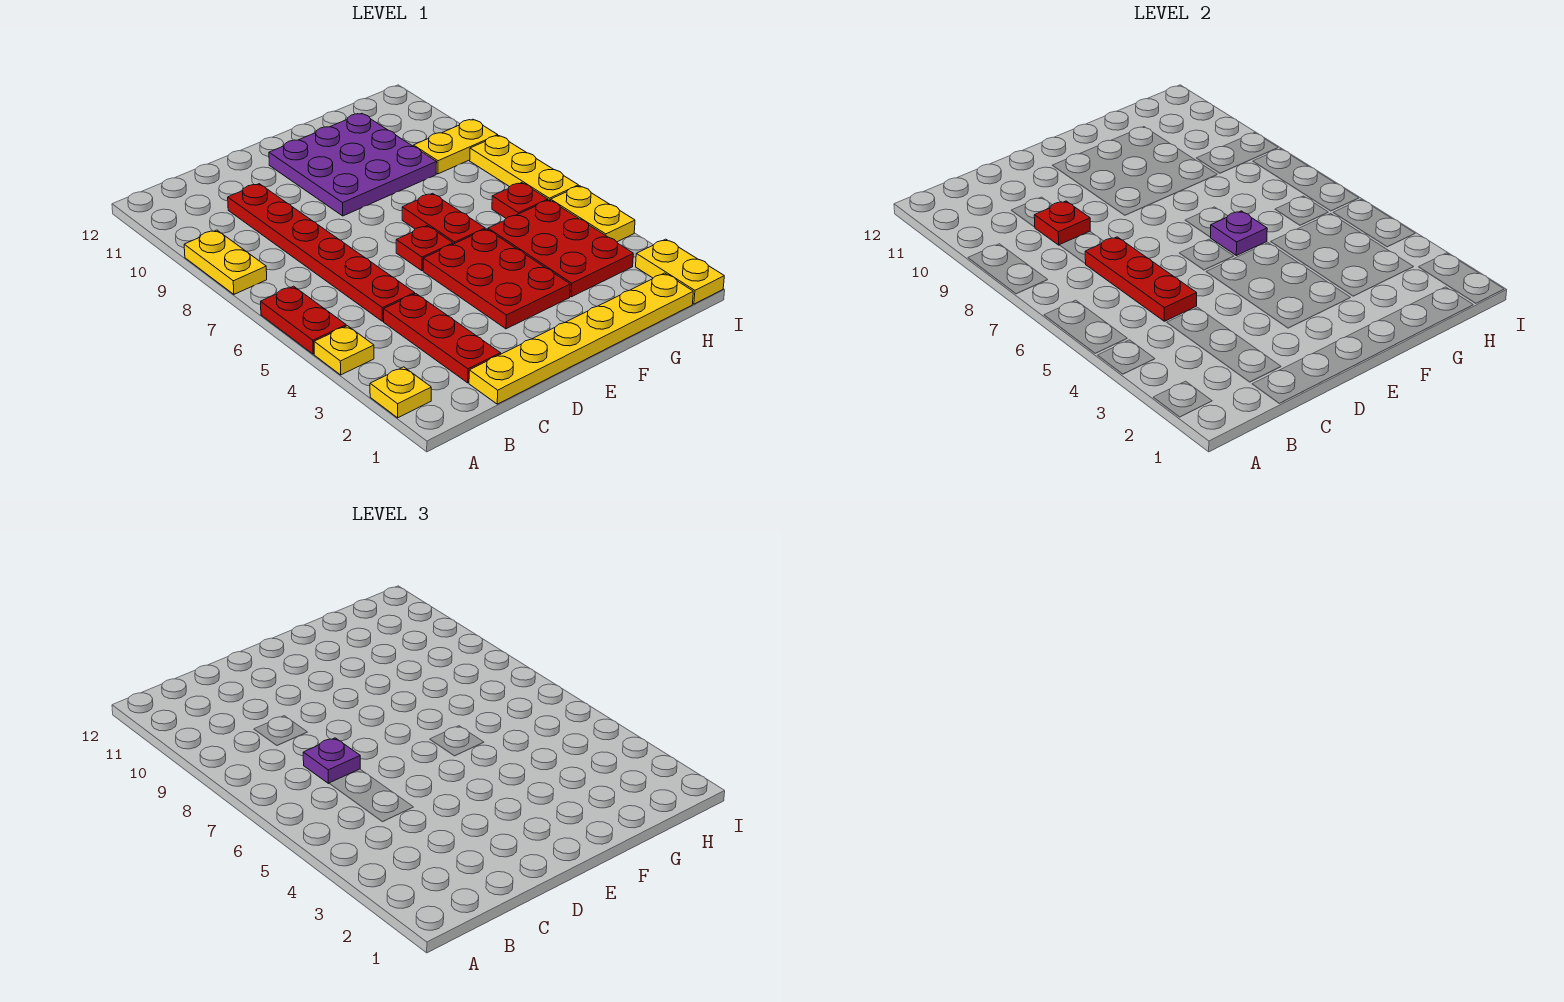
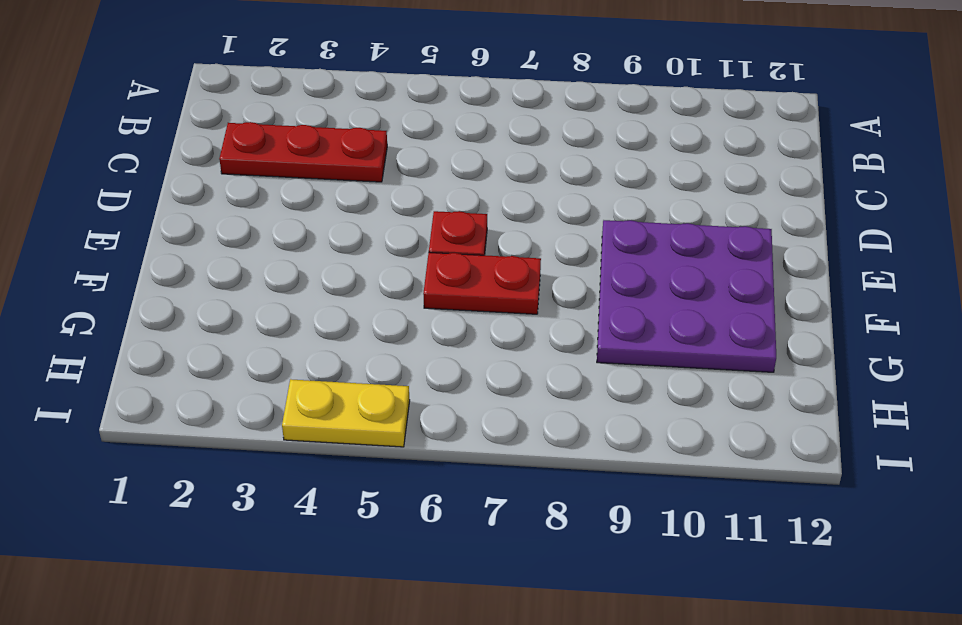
none -> yellow 1x1 plate [370,367,431,418]
none -> yellow 1x1 plate [314,326,374,375]
none -> red 1x2 plate [261,286,346,354]

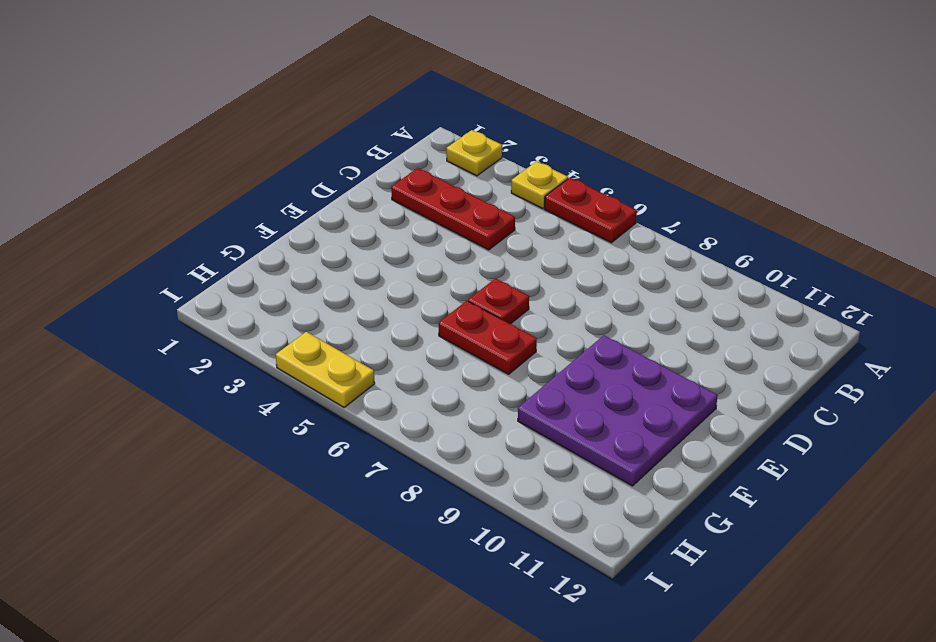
none -> yellow 1x2 plate [184,230,267,294]
none -> yellow 1x6 plate [469,273,693,404]
none -> red 1x6 plate [228,184,415,321]

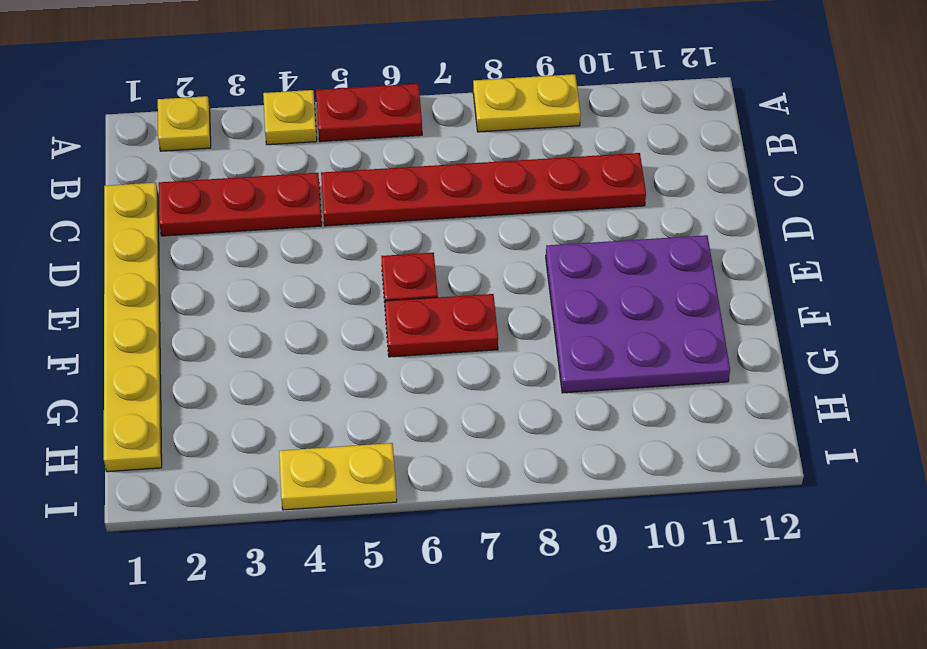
none -> red 2x3 plate [423,229,570,329]
none -> red 2x3 plate [488,200,633,297]
none -> red 1x1 plate [492,183,548,218]

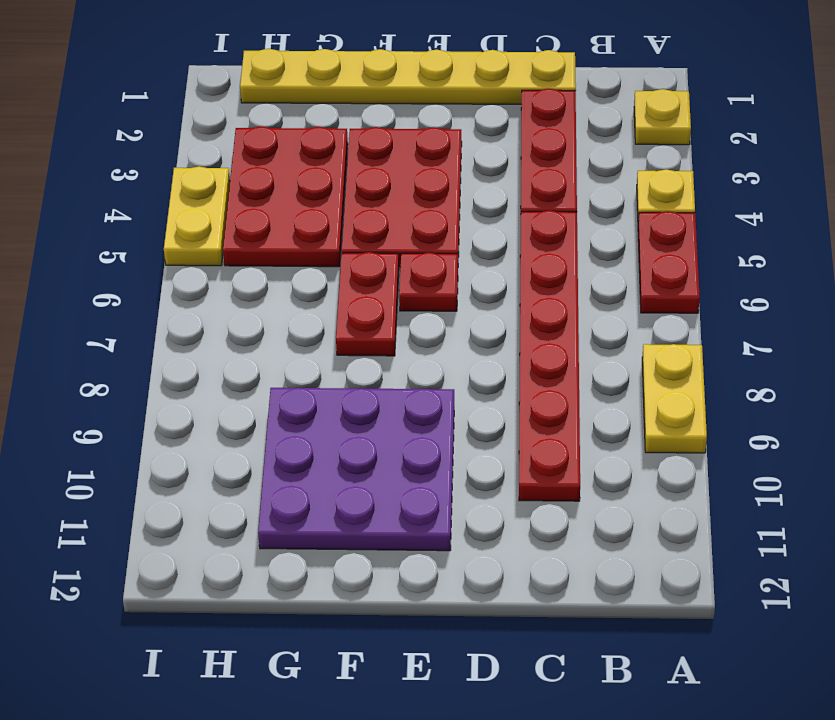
none -> red 1x1 plate [492,183,548,218]
none -> yellow 1x2 plate [413,119,498,174]
none -> yellow 1x2 plate [636,239,724,304]

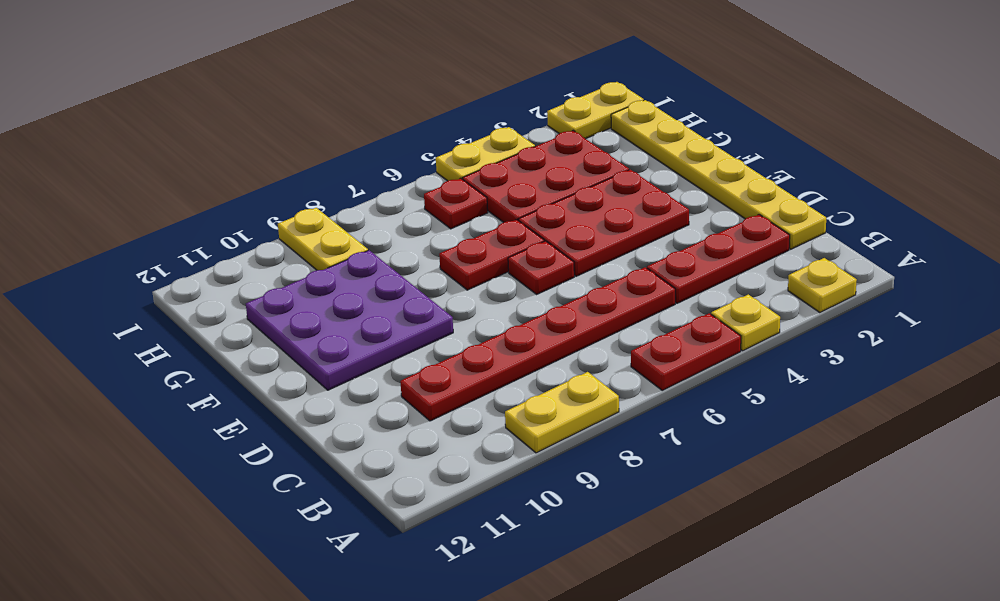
none -> yellow 1x3 plate [470,136,578,201]
none -> red 1x3 plate [1085,237,1197,321]
none -> red 1x1 plate [1034,201,1090,245]

